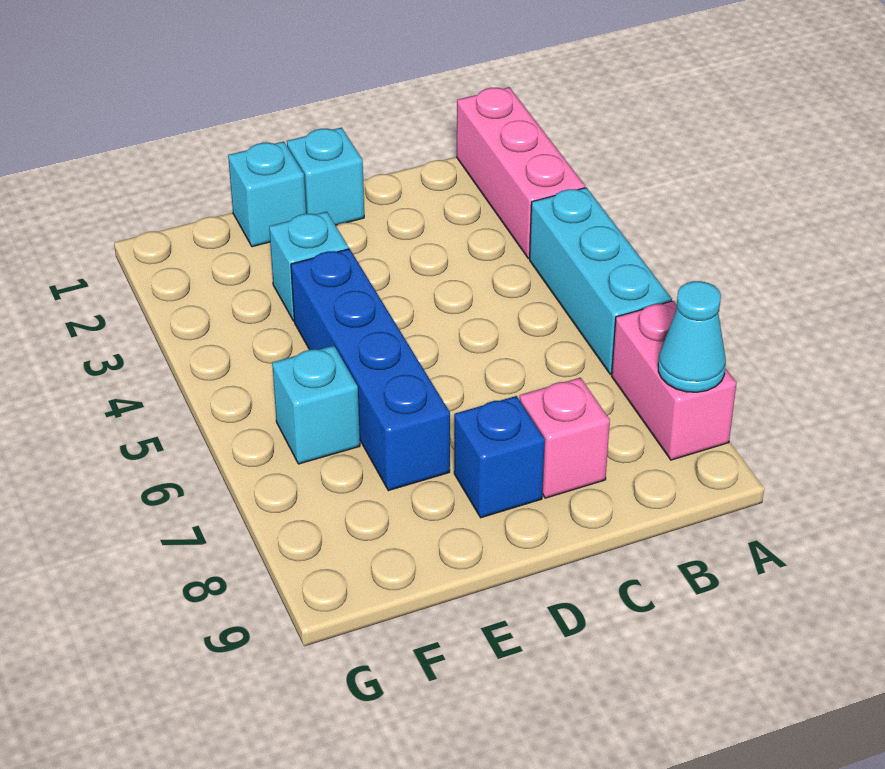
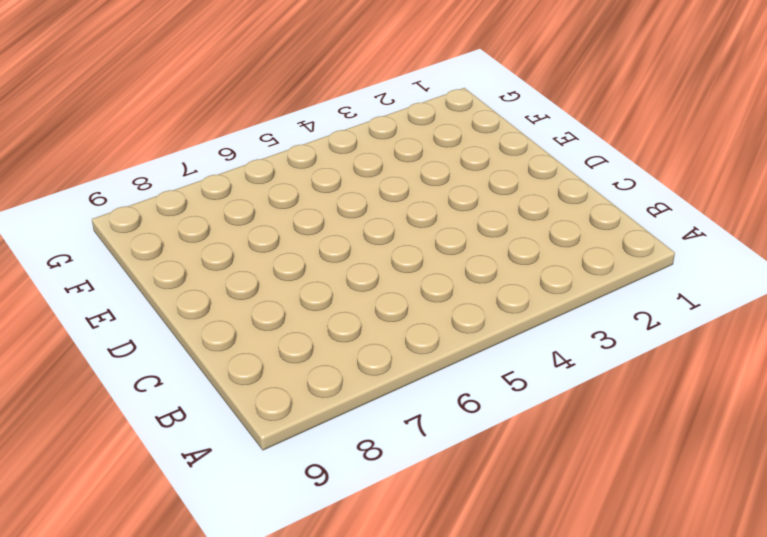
none -> pink 1x3 brick [457,87,585,259]
none -> cyan 1x3 brick [530,187,672,374]

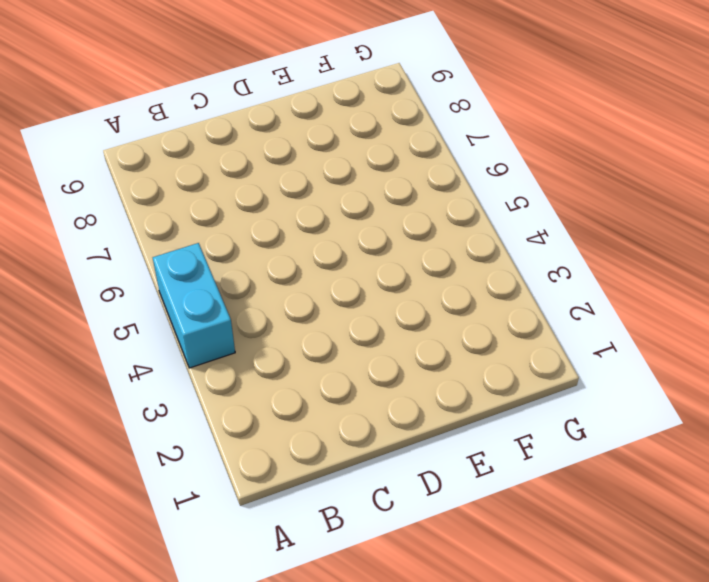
cyan 1x2 brick [153,243,235,368] -> cyan 1x3 brick [530,187,672,374]
none -> pink 1x3 brick [457,87,585,259]
none -> pink 1x2 brick [612,301,736,460]

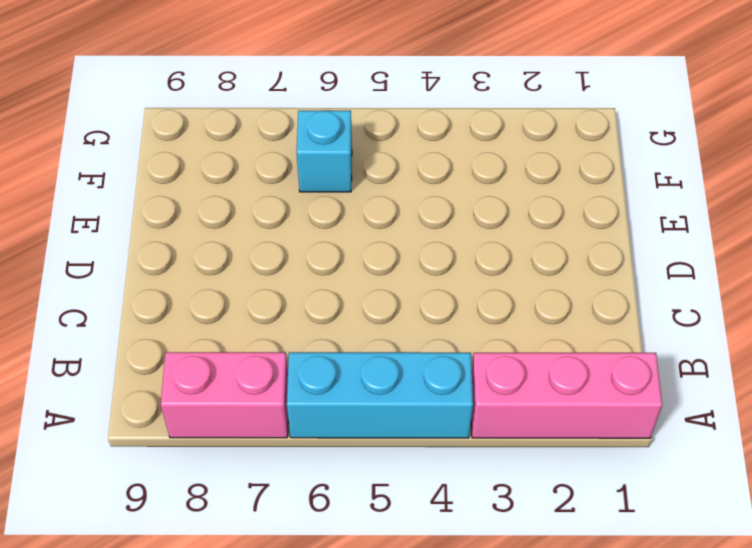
none -> pink 1x1 brick [520,378,610,498]
none -> cyan 1x1 brick [287,128,364,225]

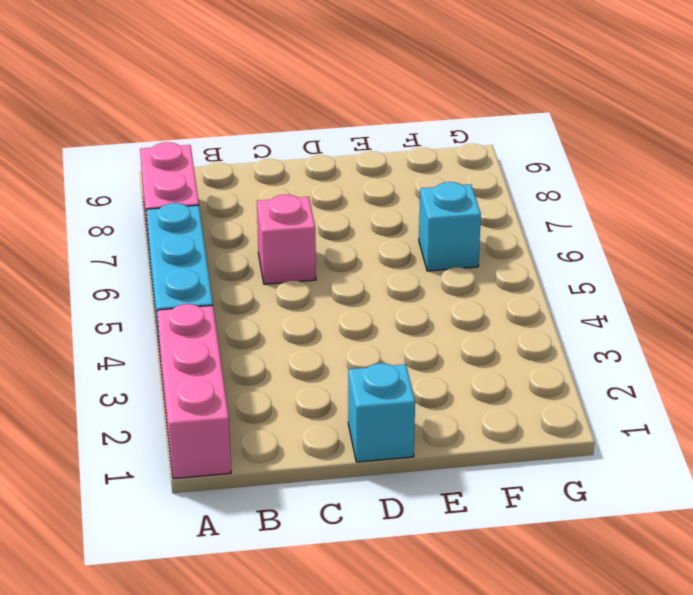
pink 1x1 brick [257,195,316,284] -> pink 1x1 brick moved to [520,378,610,498]
none -> blue 1x1 brick [454,396,545,518]
none -> cyan 1x1 brick [228,142,306,247]

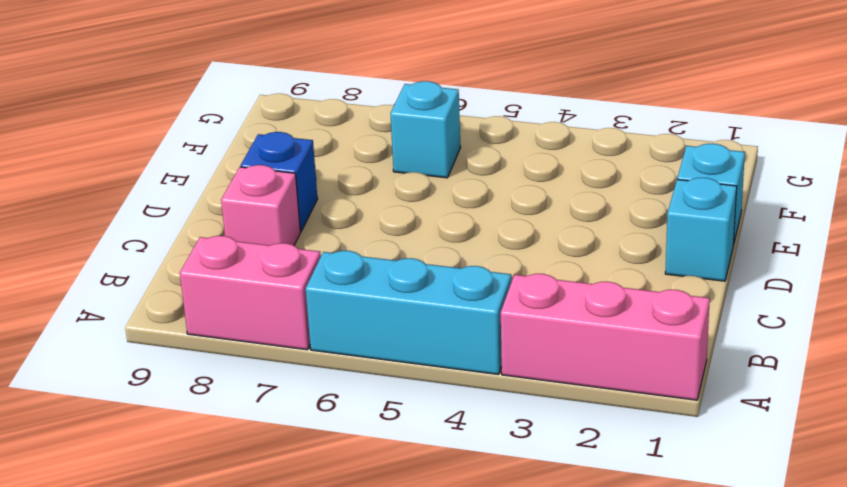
none -> cyan 1x1 brick [269,212,349,321]
none -> blue 1x4 brick [291,249,450,491]

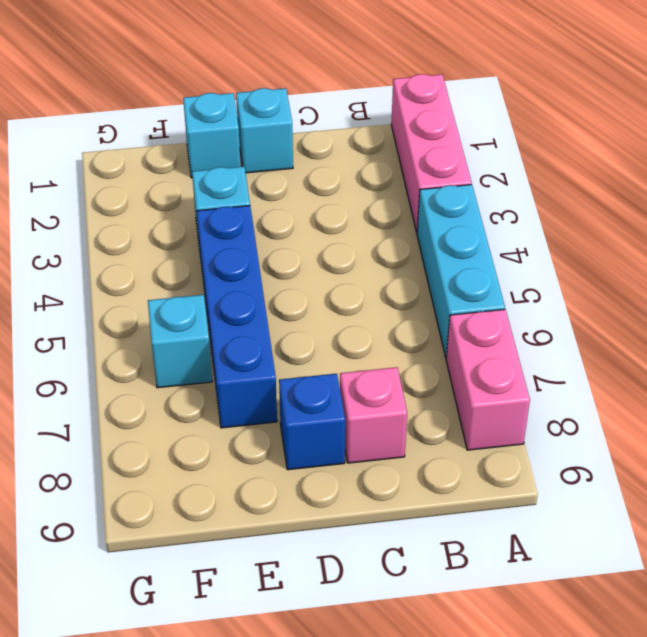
none -> cyan 1x1 cone [658,281,726,392]

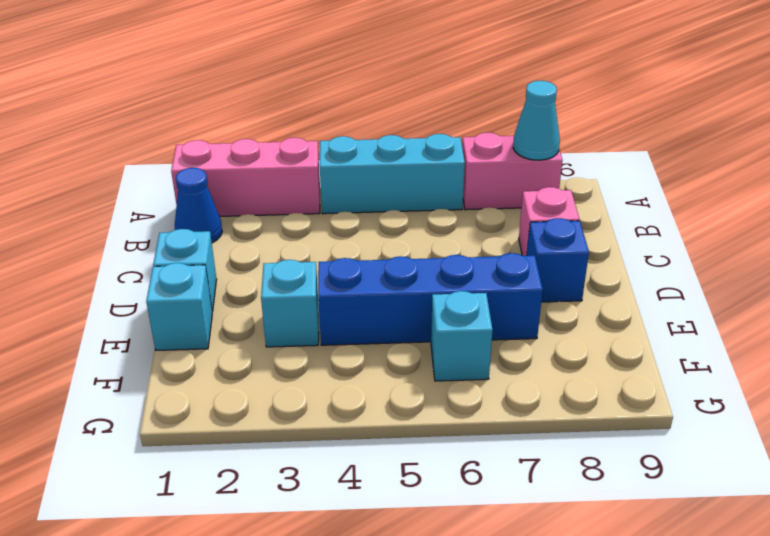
blue 1x1 cone [175,168,222,243] -> none

